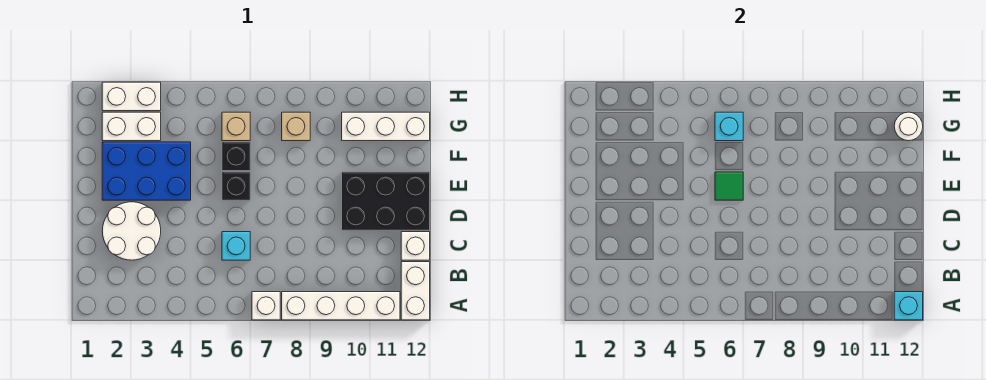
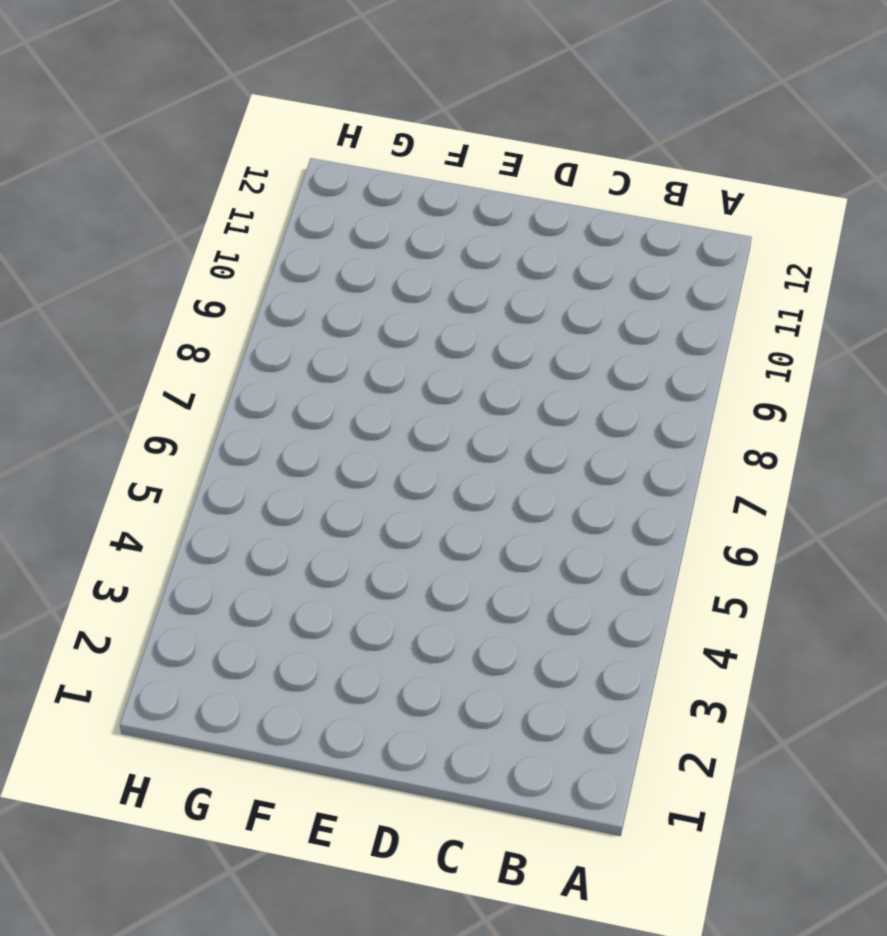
none -> white 1x1 brick [252,292,280,320]
none -> white 1x4 brick [282,292,400,320]
none -> white 1x2 brick [401,262,430,320]

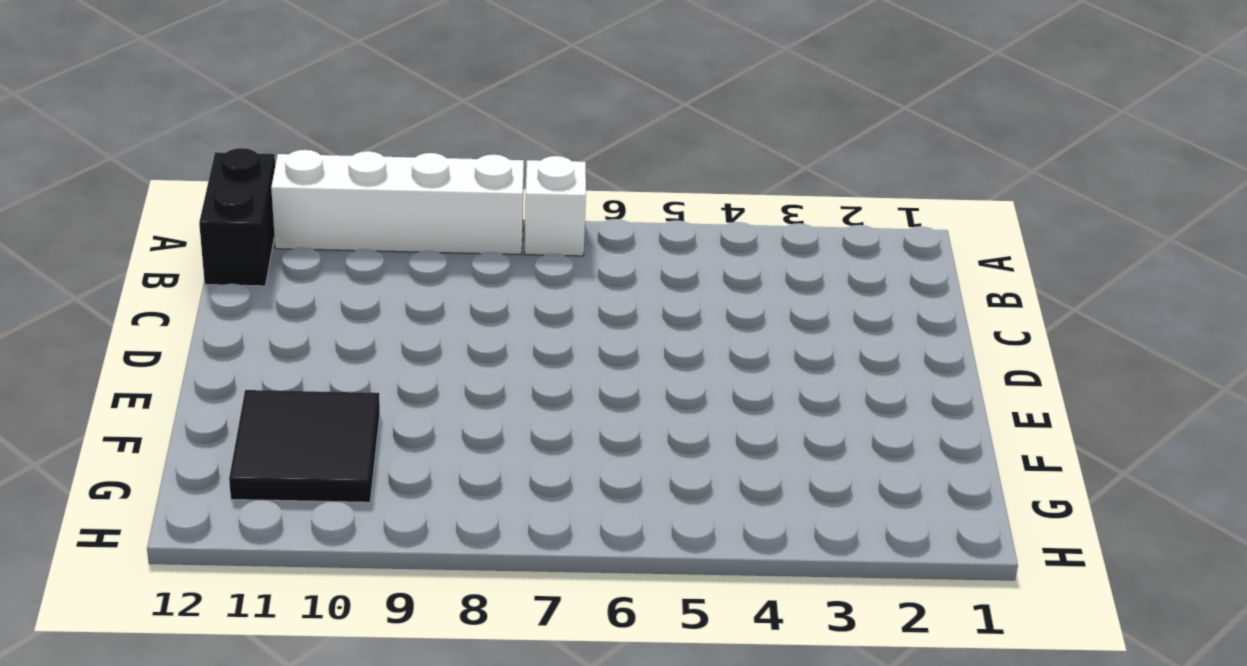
black 1x2 brick [199,148,275,286] -> white 1x2 brick [401,262,430,320]
black 2x2 tile [229,390,380,502] -> white 1x3 brick [342,112,430,141]
none -> white 2x2 round brick [102,202,161,260]
none -> cyan 1x1 brick [222,232,250,260]
none -> white 1x1 brick [401,232,430,260]

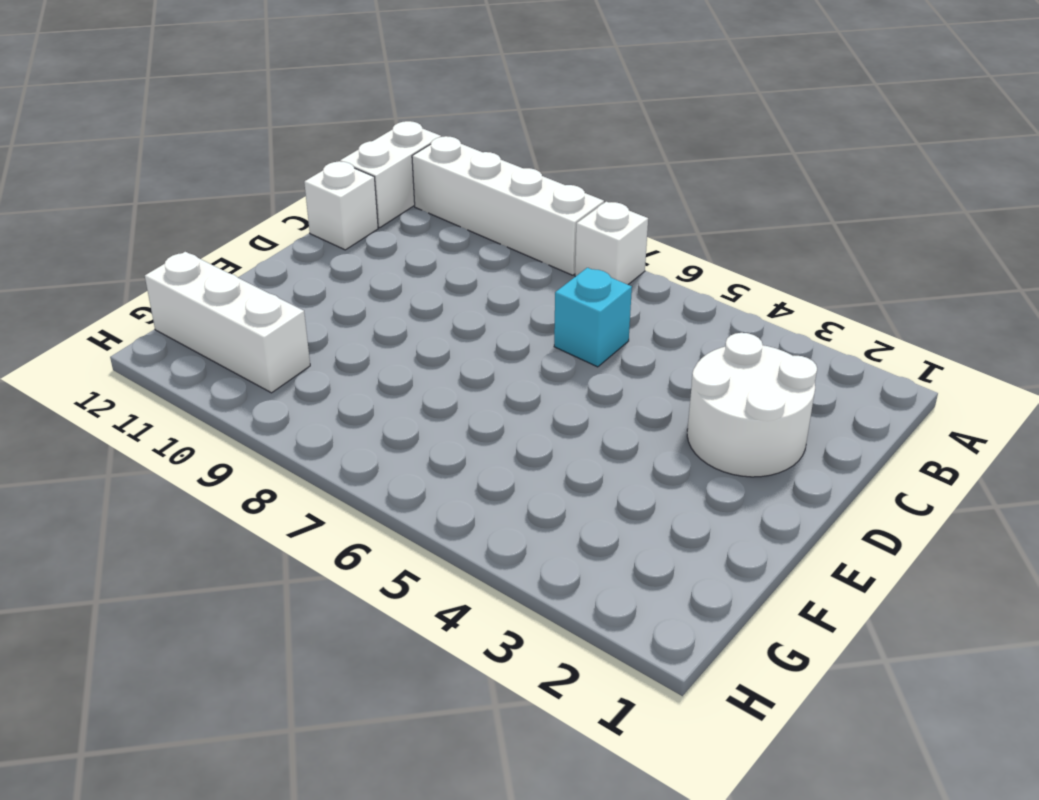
none -> black 2x3 brick [342,172,430,230]
none -> blue 2x3 brick [102,142,191,200]
none -> black 1x1 brick [222,172,250,200]

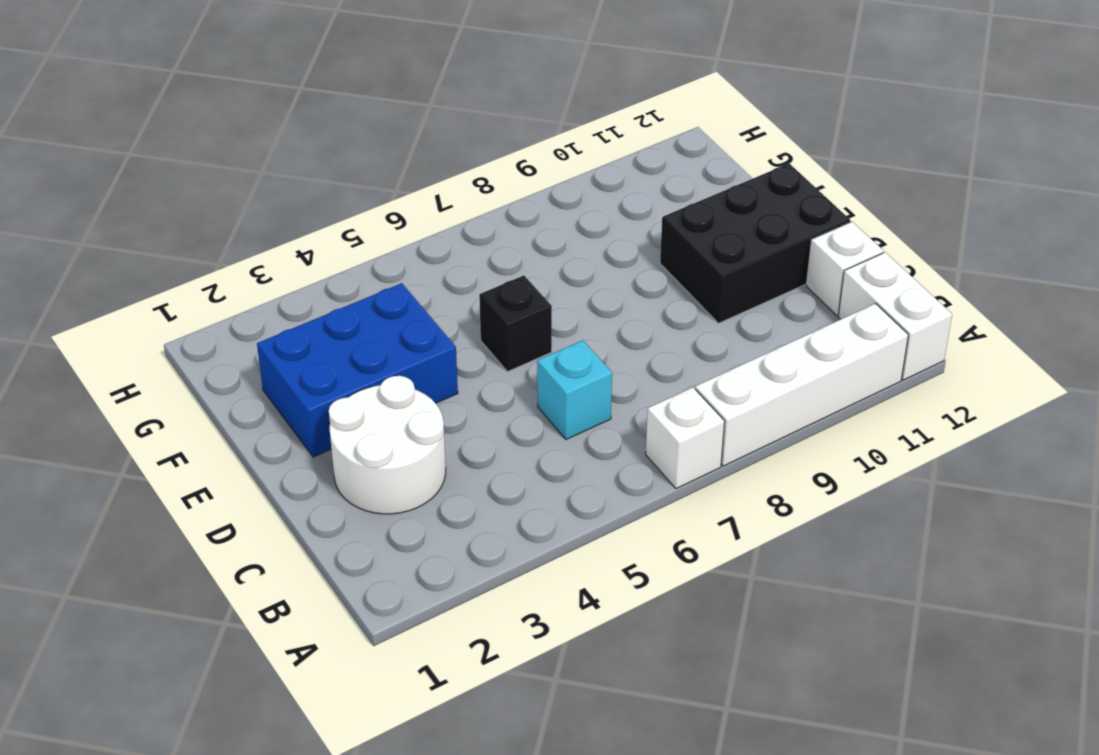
none -> black 1x1 brick [222,142,250,171]
none -> white 1x2 brick [102,112,161,141]
none -> tan 1x1 brick [222,112,250,141]

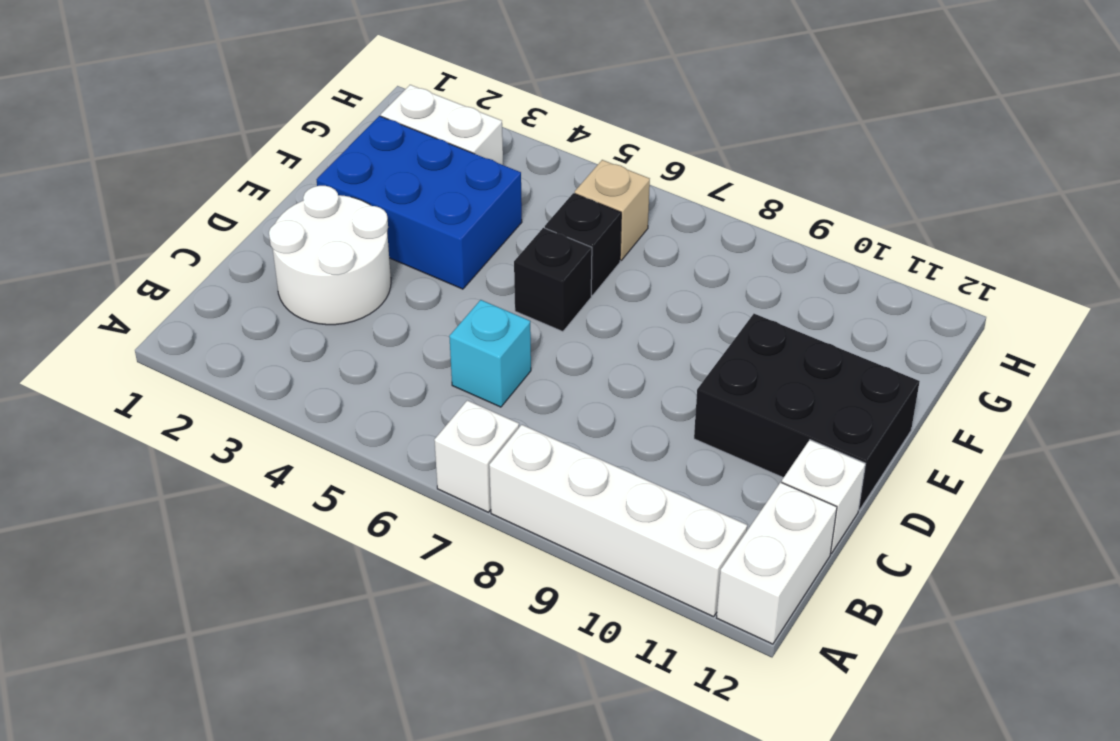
none -> tan 1x1 brick [282,112,310,141]
none -> white 1x3 brick [342,112,430,141]
none -> white 1x2 brick [102,82,161,111]

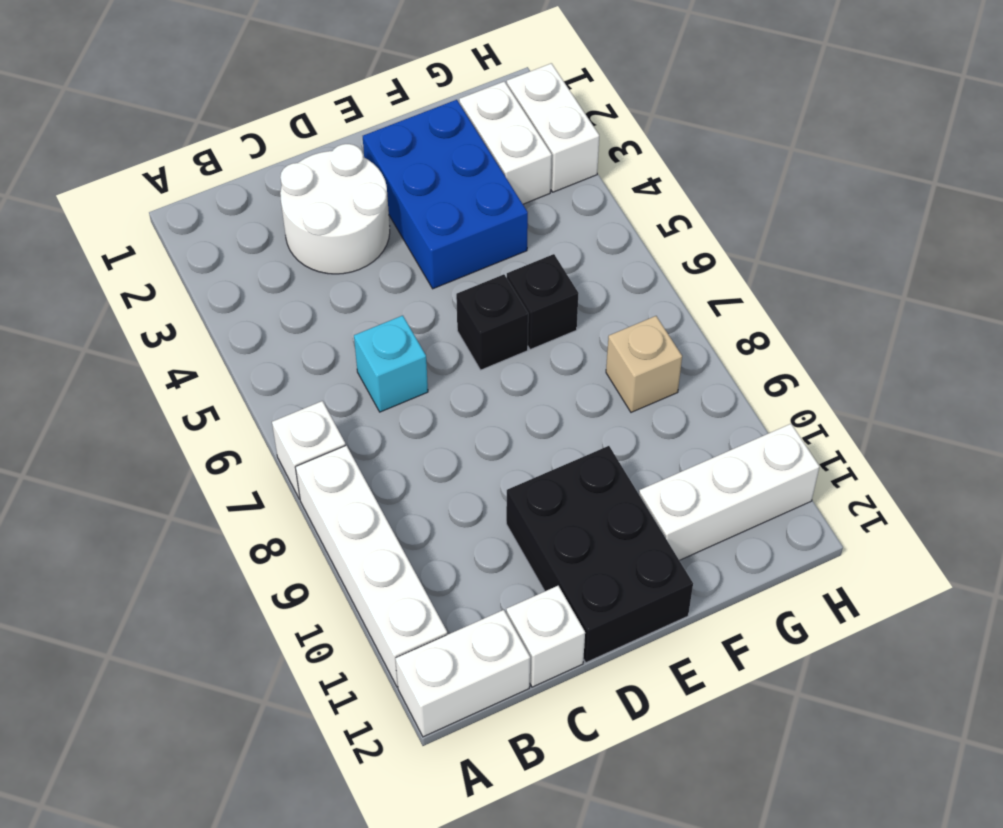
white 1x3 brick [639,424,820,560] -> white 1x3 brick turned to [342,112,430,141]
none -> tan 1x1 brick [222,112,250,141]
none -> cyan 1x1 brick [894,292,923,320]
none -> green 1x1 tile [715,172,743,200]

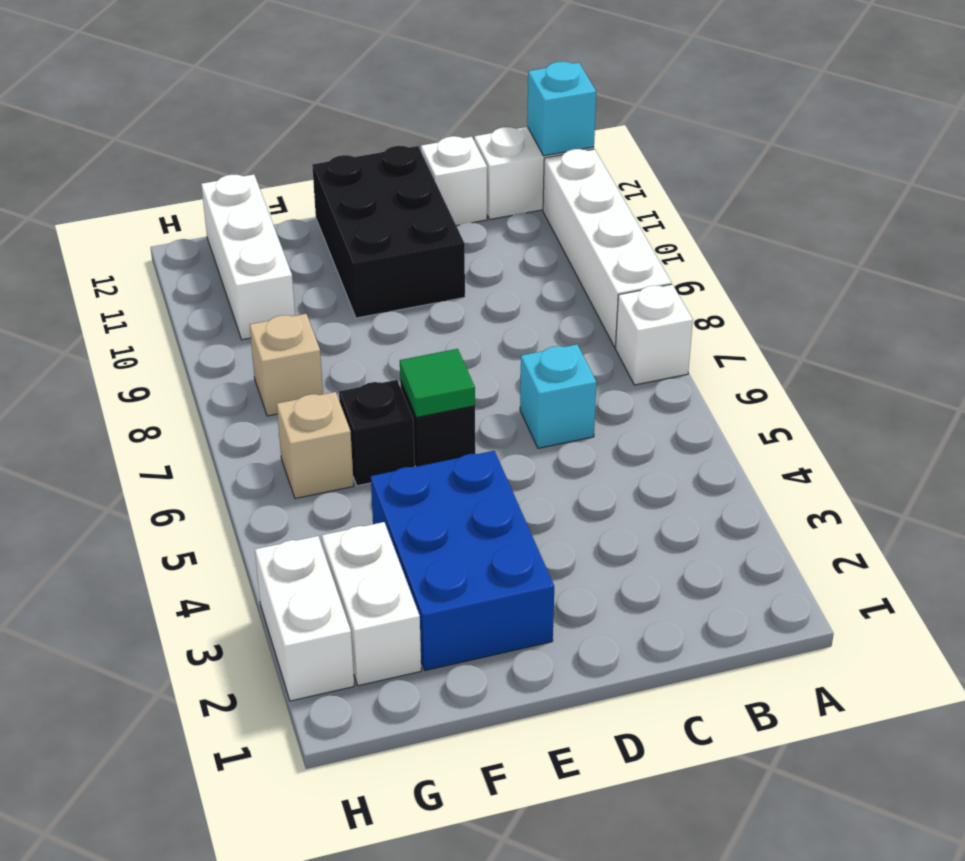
none -> white 2x2 round brick [102,202,161,260]
none -> cyan 1x1 brick [715,112,743,141]
none -> white 1x1 round brick [894,112,923,141]

